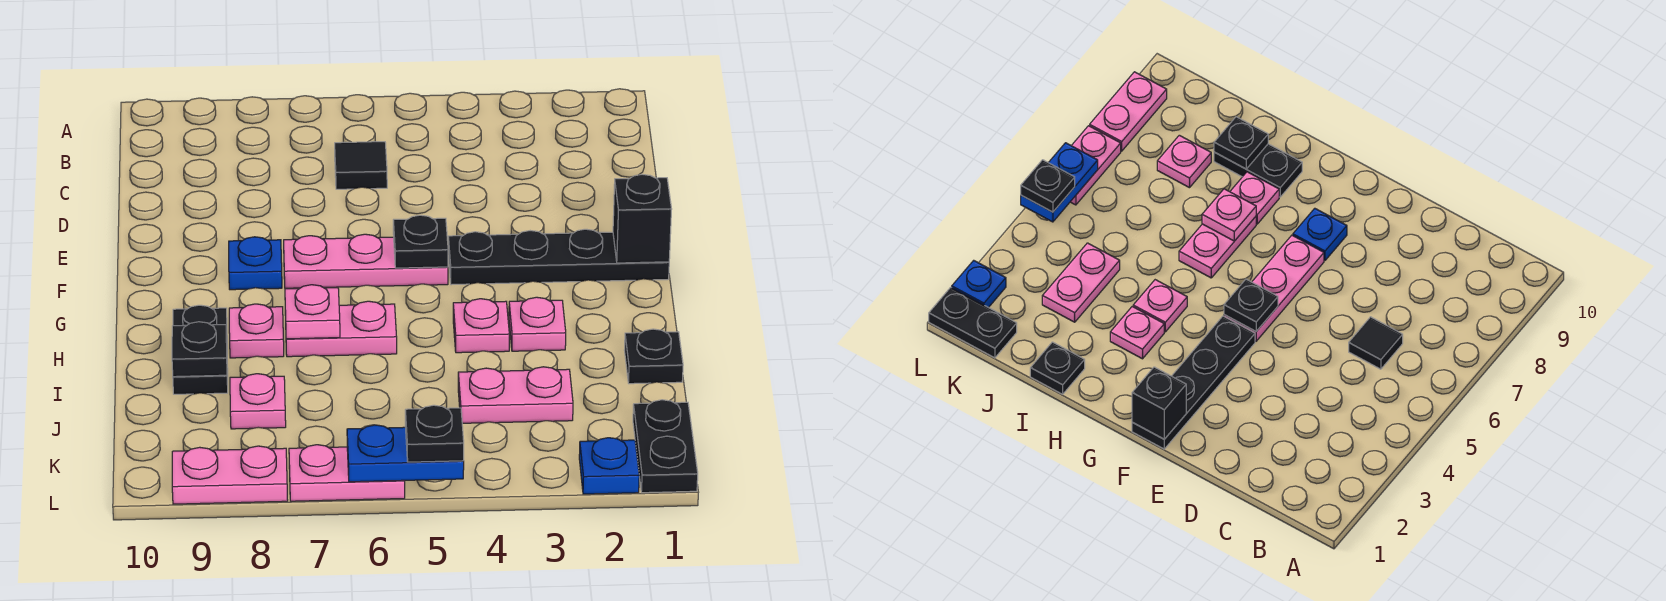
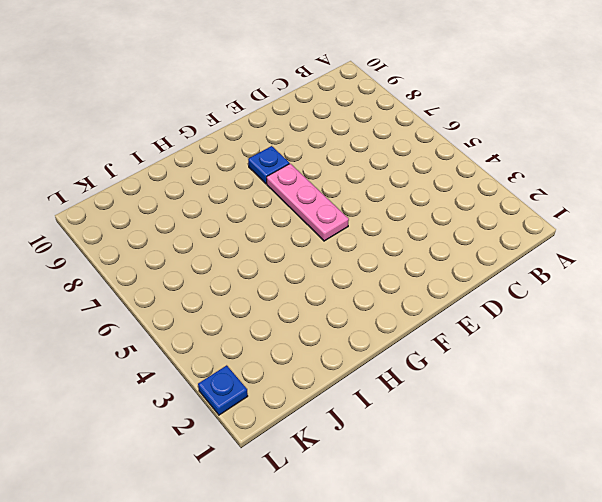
none -> black 1x1 tile [335,142,387,189]
none -> black 1x4 plate [448,229,669,285]
none -> pink 1x1 plate [509,297,566,351]

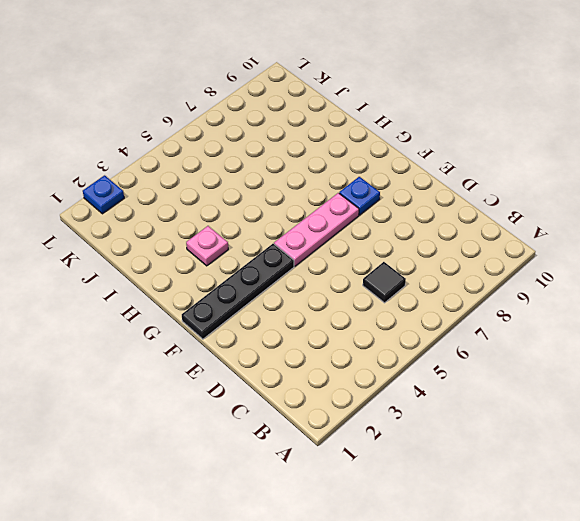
none -> pink 1x1 plate [453,299,509,353]
none -> pink 1x2 plate [285,301,397,357]
none -> pink 1x1 plate [229,304,284,358]

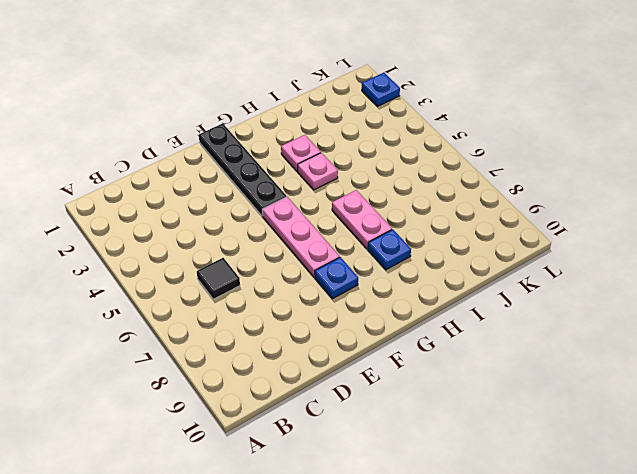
blue 1x1 plate [368,230,411,270] -> pink 1x1 plate [229,304,284,358]
none -> black 1x2 plate [173,305,228,394]
none -> black 1x1 plate [624,329,683,384]
none -> pink 1x2 plate [458,367,573,423]

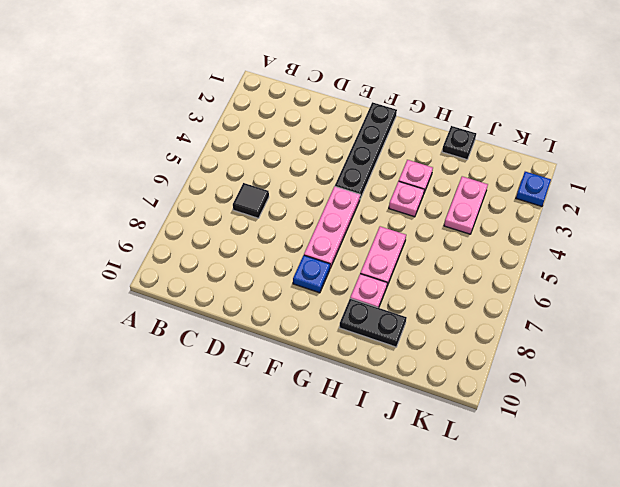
none -> pink 1x1 plate [230,374,286,429]
none -> black 1x2 plate [633,400,698,493]
none -> pink 1x2 plate [289,445,405,501]

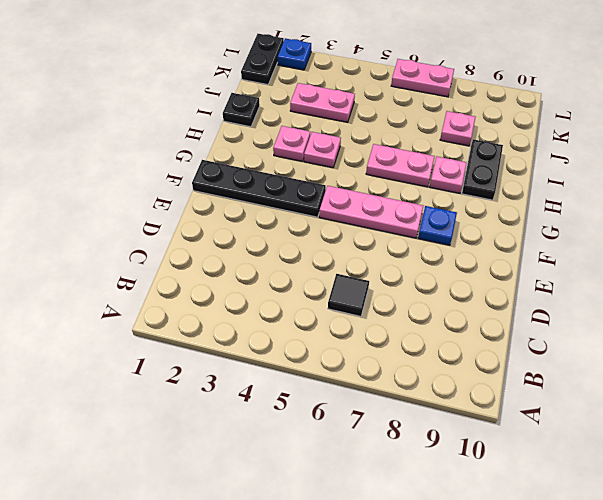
none -> pink 1x2 plate [172,446,288,504]
none -> black 1x1 brick [613,174,672,263]
none -> black 1x1 plate [393,215,448,268]

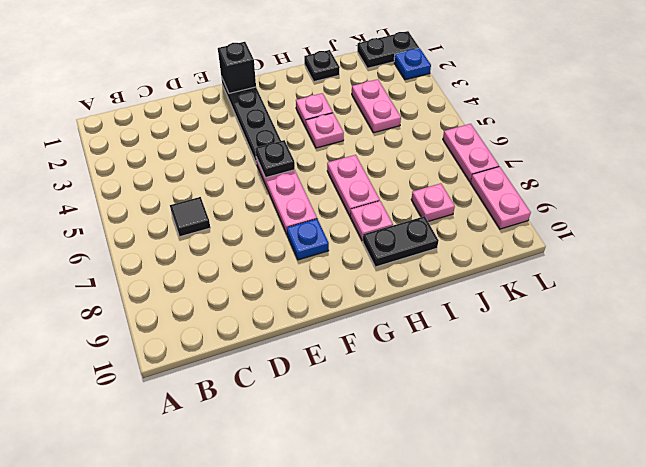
none -> pink 1x1 plate [285,285,340,339]
none -> black 1x1 plate [172,322,227,377]
none -> blue 1x2 plate [347,425,464,482]

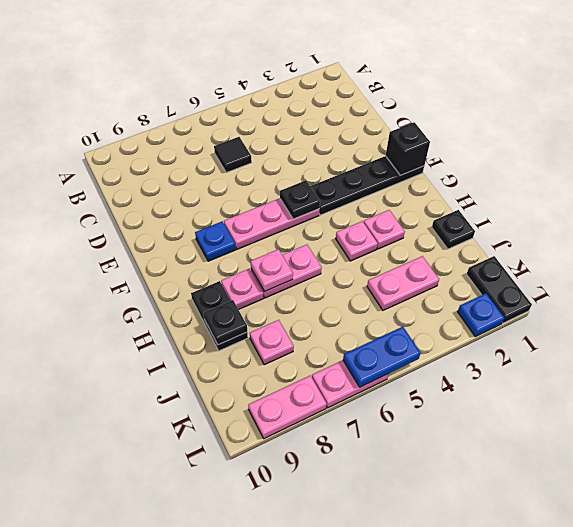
none -> black 1x1 plate [405,405,464,462]

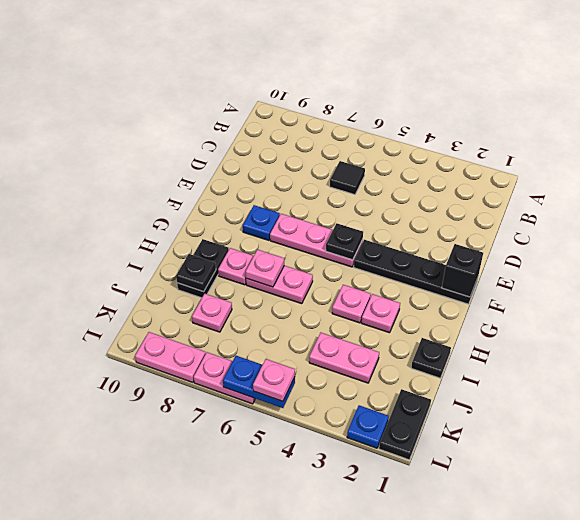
pink 1x1 plate [253,359,295,401] -> black 1x1 plate [405,405,464,462]

